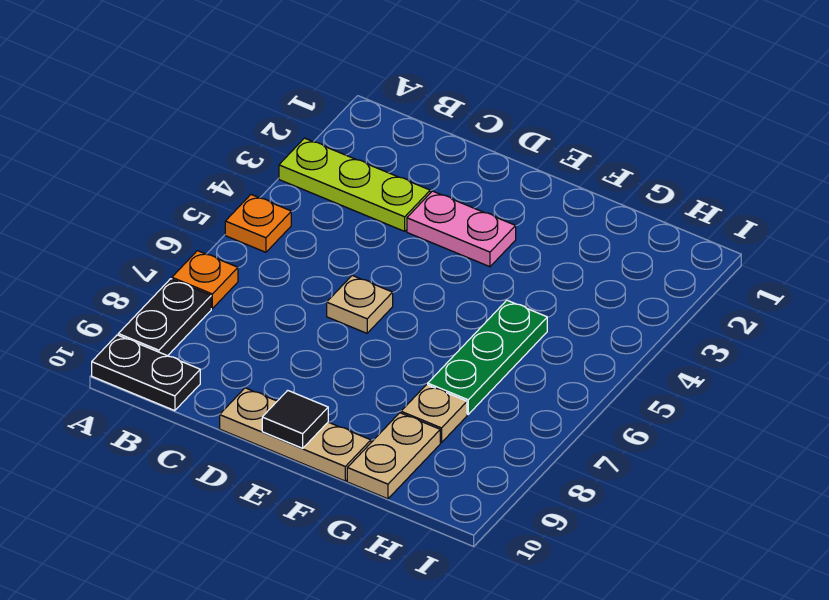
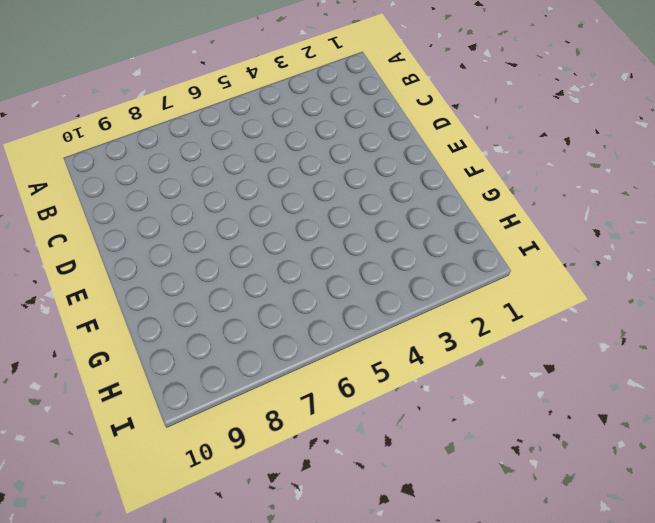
none -> lime 1x3 plate [279,138,430,231]
none -> orange 1x1 plate [225,195,291,252]
none -> orange 1x1 plate [172,251,238,308]

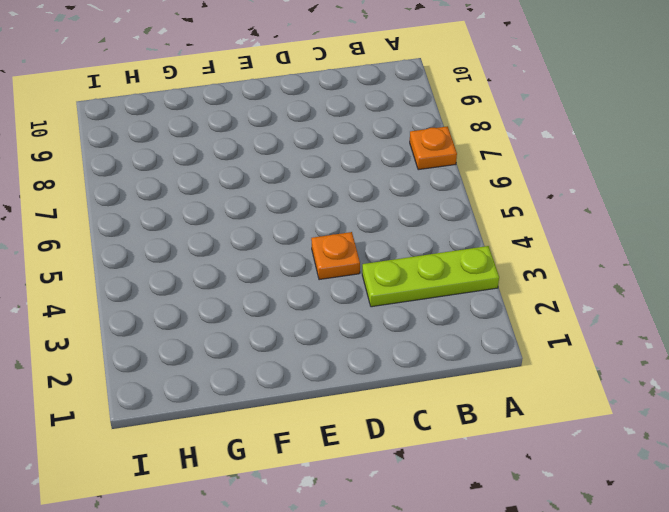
orange 1x1 plate [311,232,360,280] -> orange 1x1 plate moved to [225,195,291,252]
none -> black 1x2 plate [118,279,211,356]
none -> black 1x2 plate [92,335,200,411]
none -> pink 1x2 plate [407,191,516,267]

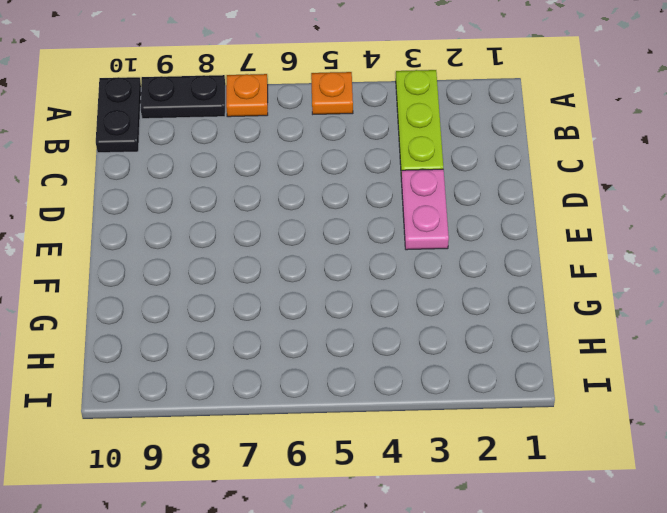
none -> tan 1x1 plate [327,276,393,333]
none -> tan 1x3 plate [220,388,371,481]
none -> green 1x3 plate [428,300,547,414]

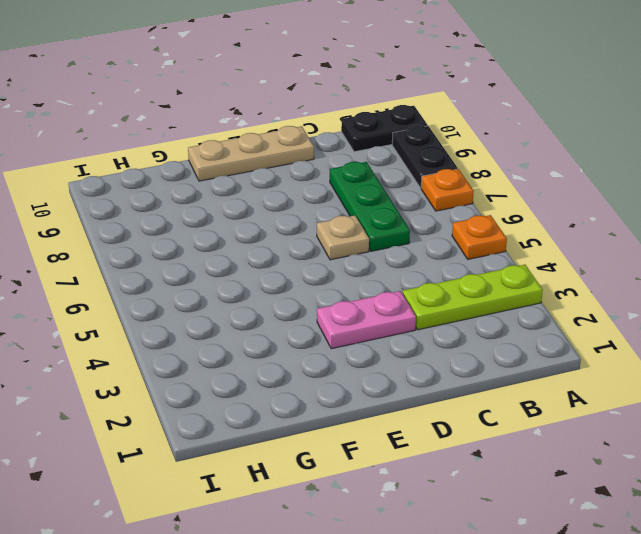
green 1x3 plate [330,162,410,251] -> green 1x3 plate moved to [428,300,547,414]
none -> tan 1x1 plate [401,385,467,443]
none -> tan 1x2 plate [347,413,440,499]
none -> black 1x1 tile [262,390,328,448]

